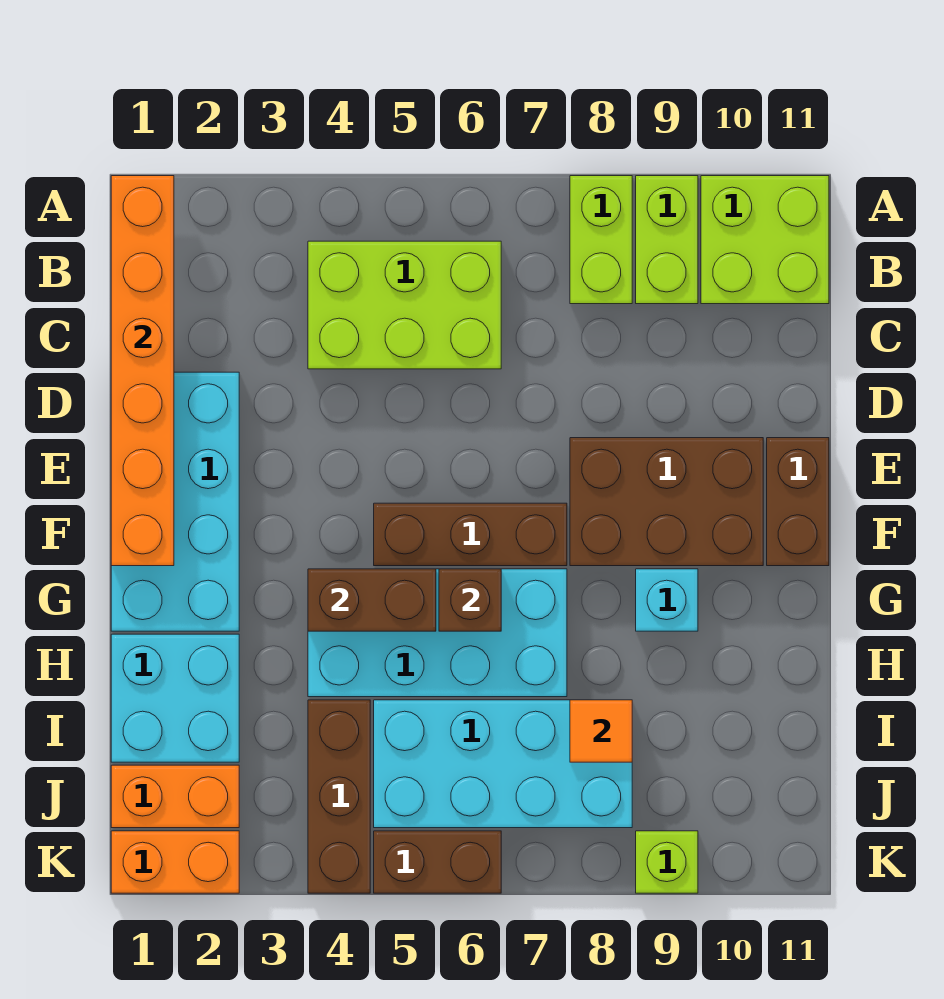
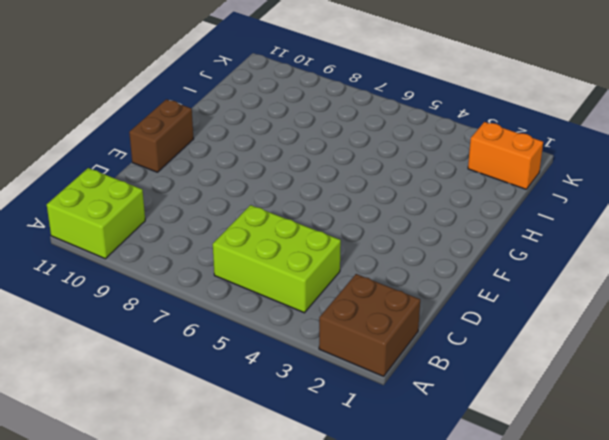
brown 2x2 brick [319,274,420,376] -> none
none -> lime 1x2 brick [570,176,632,304]
none -> lime 1x2 brick [636,176,698,304]
none -> cyan 2x4 brick [111,372,239,631]

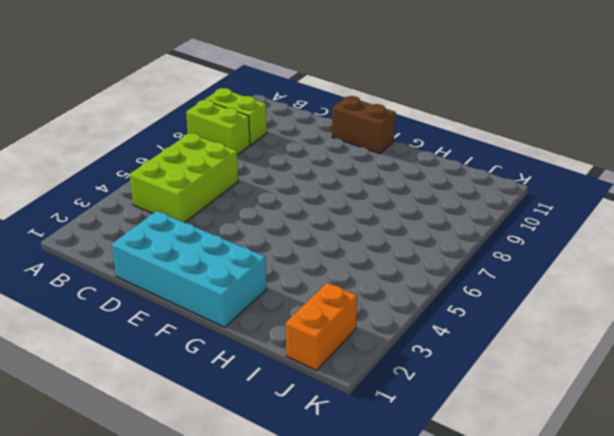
none -> lime 2x2 brick [701,176,829,304]
none -> brown 2x3 brick [570,438,763,566]
none -> brown 1x3 brick [374,503,567,566]

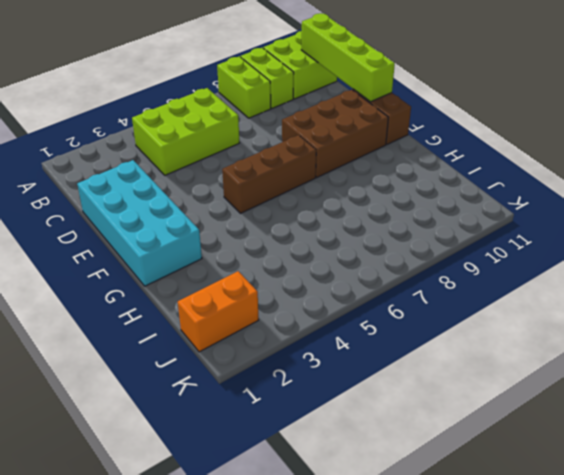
lime 1x4 brick [301,13,395,102] -> none
none -> cyan 2x4 brick [308,569,567,697]
none -> cyan 1x1 brick [636,569,698,631]
none -> cyan 2x2 brick [111,634,239,762]

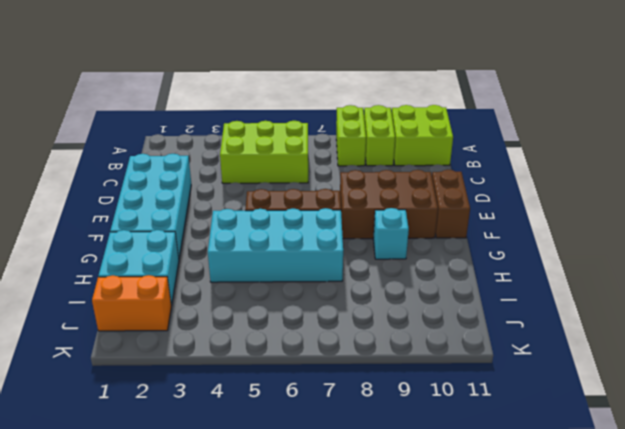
none -> brown 1x3 brick [308,700,370,893]
none -> cyan 2x4 brick [374,700,632,828]
none -> orange 1x2 brick [111,831,239,893]

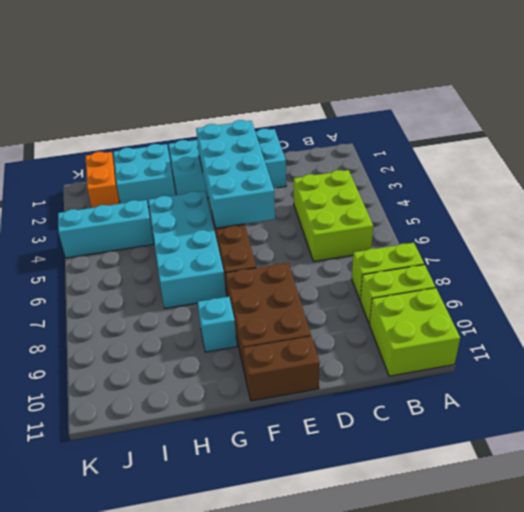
cyan 2x4 brick [196,120,275,228] -> cyan 2x4 brick moved to [374,700,632,828]
cyan 1x3 brick [58,200,154,258] -> brown 1x3 brick [308,700,370,893]
none -> orange 1x2 brick [111,831,239,893]
none -> brown 1x2 brick [374,831,501,893]
none -> lime 1x1 brick [636,831,698,893]

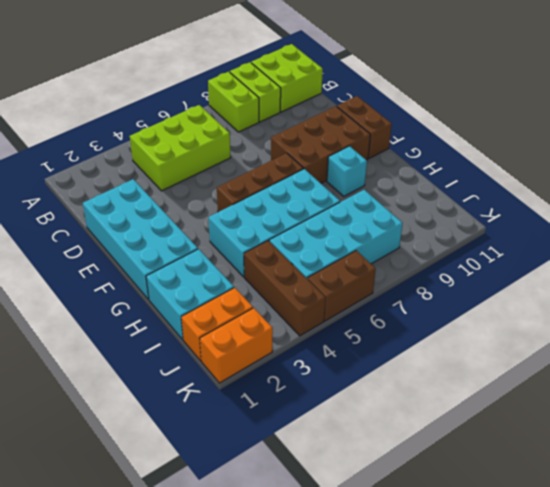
none -> lime 1x1 brick [636,831,698,893]
none -> orange 1x6 brick [111,176,174,566]
none -> brown 1x2 brick [308,569,436,631]

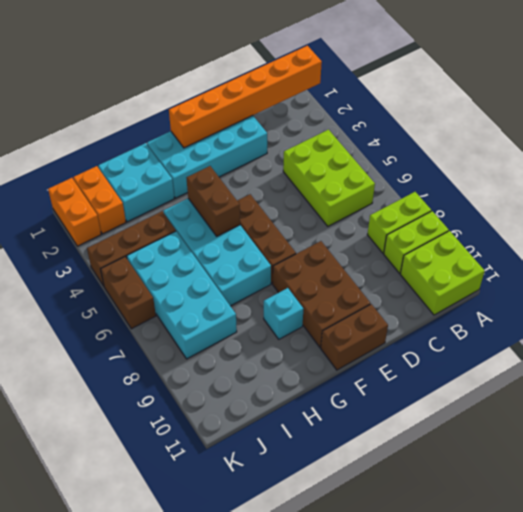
none -> lime 1x1 brick [636,831,698,893]
none -> brown 1x1 brick [439,569,501,631]
none -> orange 1x1 tile [570,700,632,762]

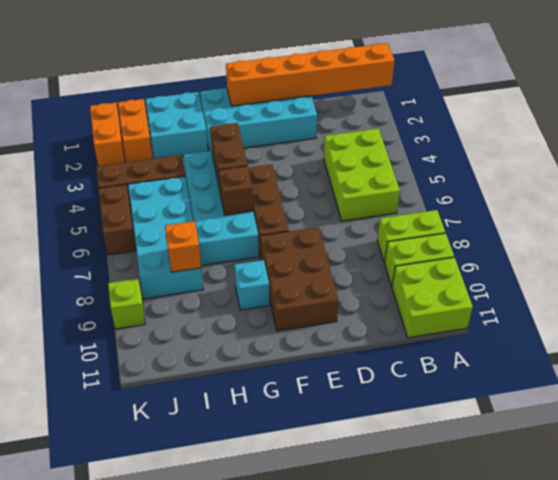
orange 1x1 brick [165,221,201,272] -> orange 1x1 tile [570,700,632,762]
none -> brown 1x2 brick [767,438,829,566]

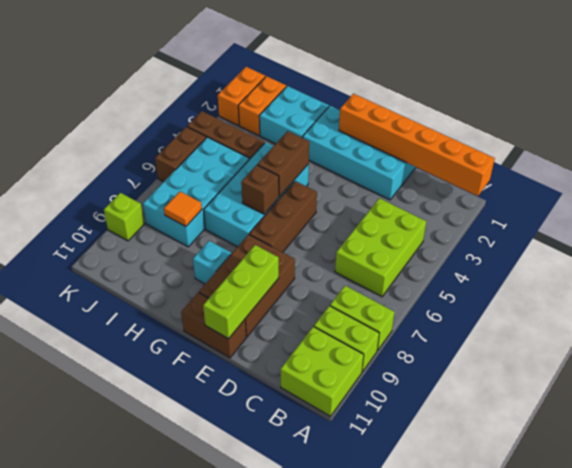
lime 1x3 brick [203,245,279,339] -> none

